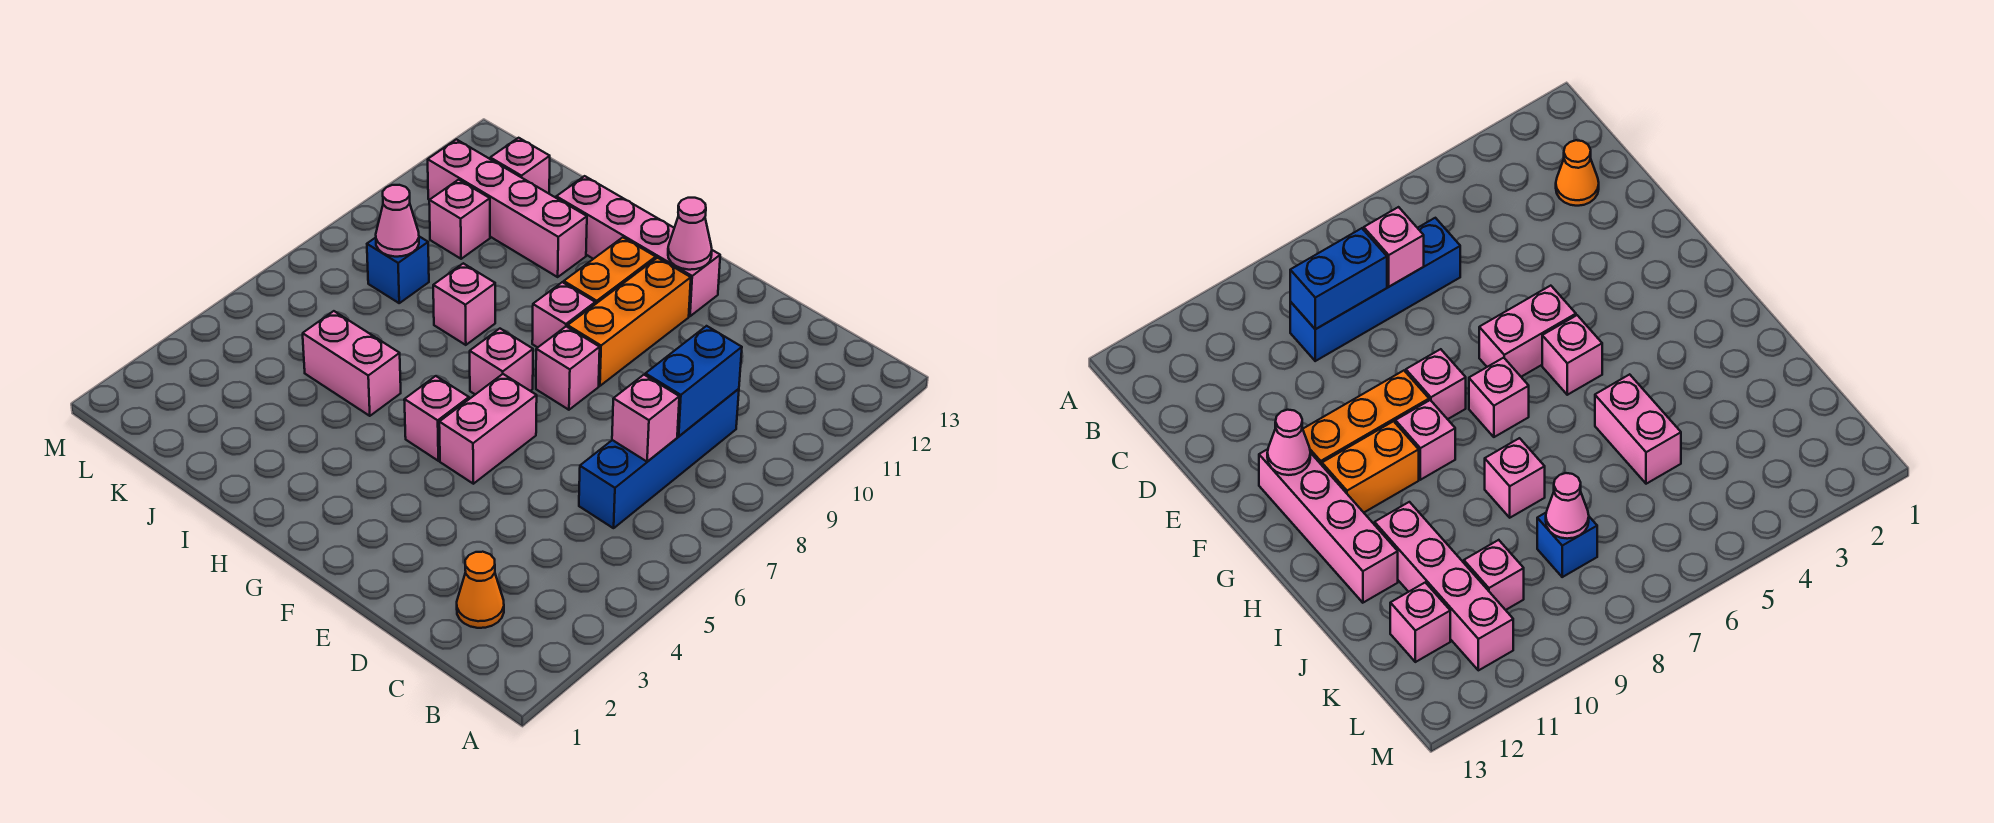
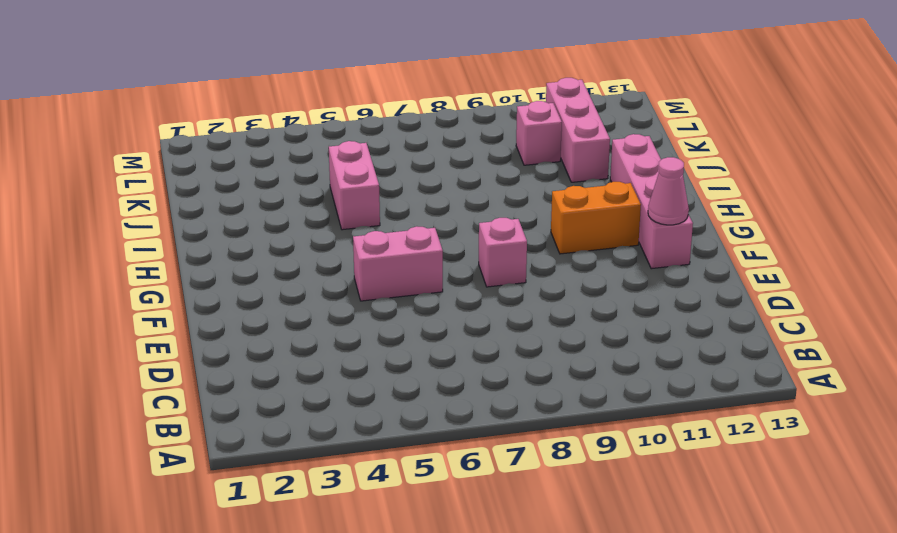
pink 1x3 brick [546,78,610,182] -> pink 1x4 brick [428,139,587,277]
none -> orange 1x1 cone [457,552,504,628]
none -> blue 1x4 brick [579,389,739,528]
none -> orange 1x3 brick [568,258,691,386]

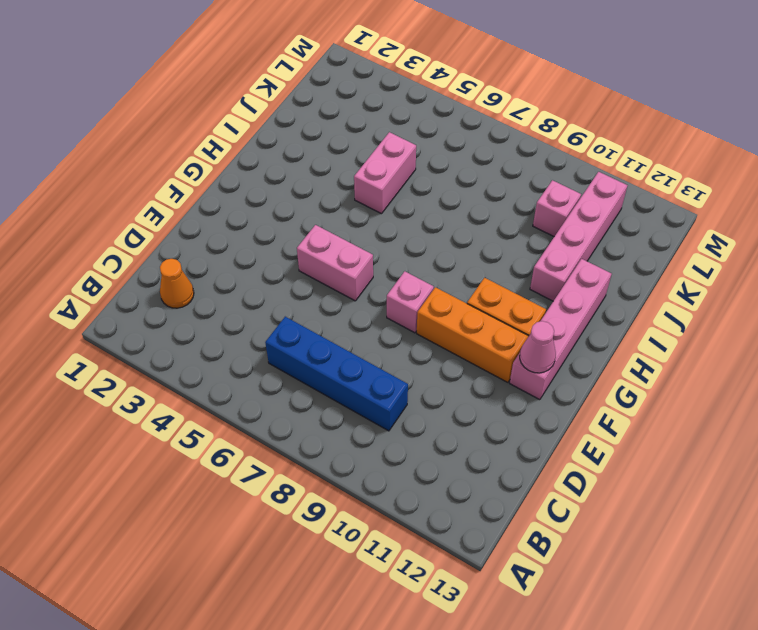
none -> pink 1x1 brick [404,376,469,461]
none -> pink 1x1 brick [470,329,533,394]
none -> pink 1x1 brick [532,282,595,348]

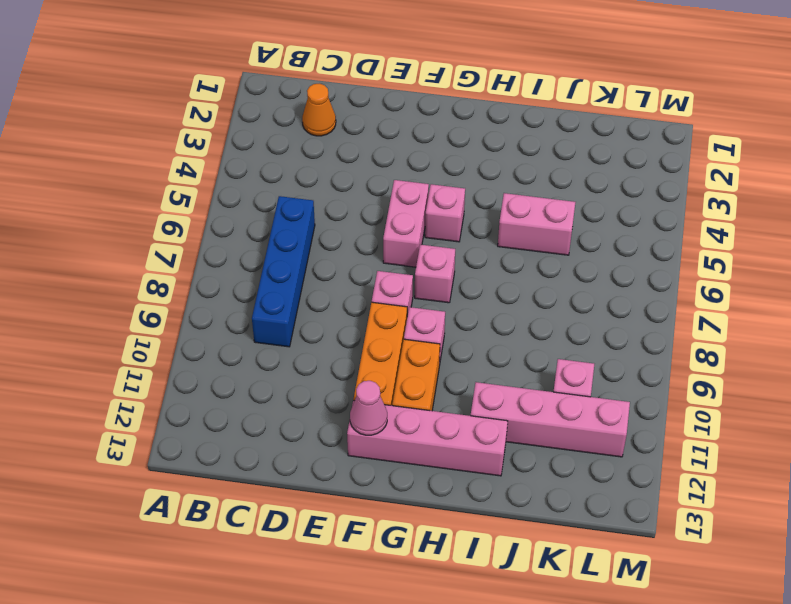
none -> pink 1x1 brick [433,263,495,345]
none -> blue 1x1 brick [367,237,429,303]
none -> pink 1x1 brick [490,138,550,193]

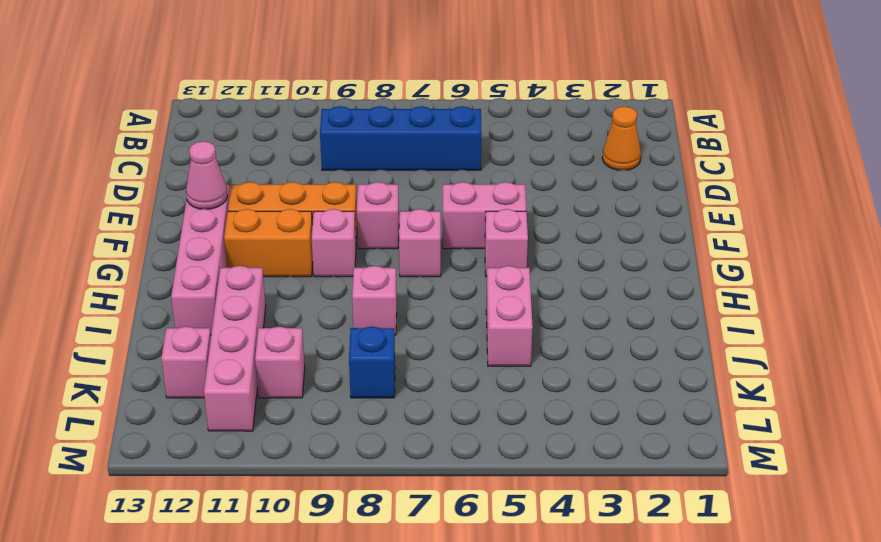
none -> pink 1x1 brick [612,375,679,462]
none -> blue 1x2 brick [645,326,742,436]
none -> pink 1x1 cone [376,185,419,257]

